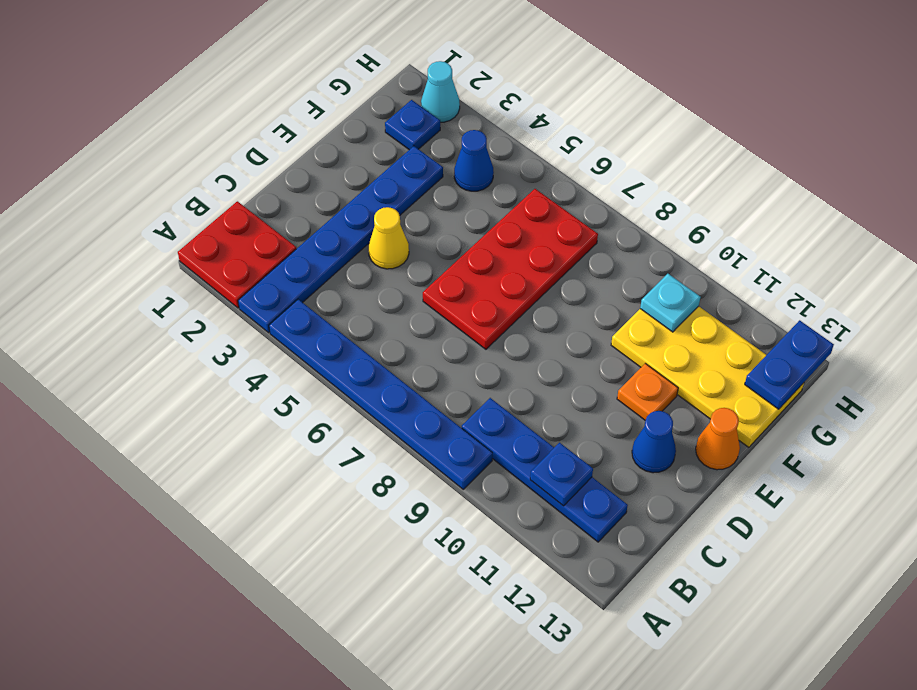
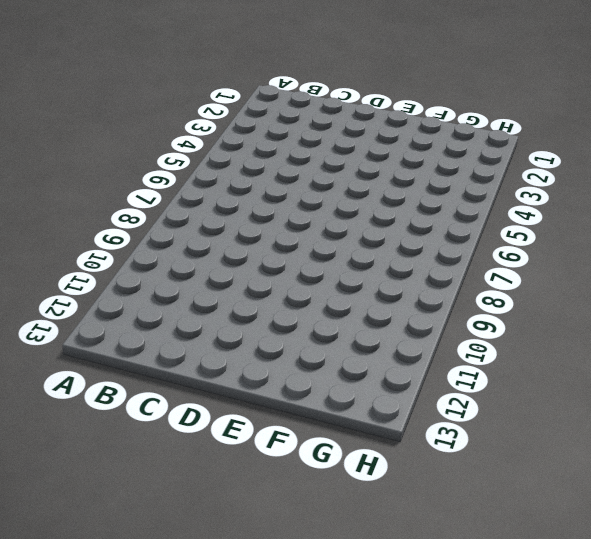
none -> red 2x2 plate [178,201,296,308]
none -> blue 1x6 plate [238,146,443,333]
none -> blue 1x6 plate [269,299,492,489]

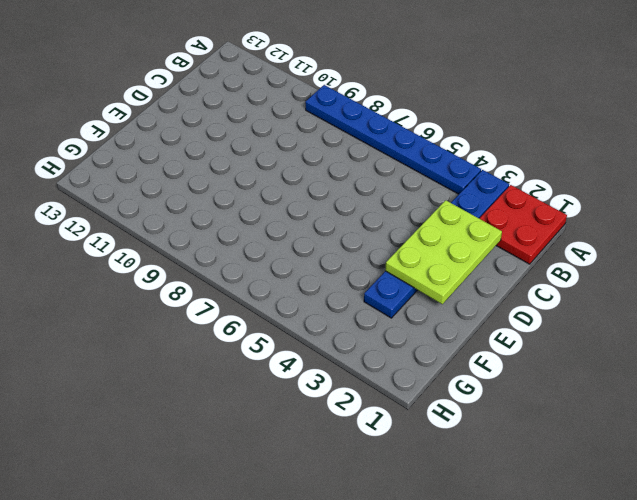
lime 2x3 plate [385,200,502,304] -> none
none -> blue 1x4 plate [462,398,628,542]
none -> yellow 1x1 cone [369,207,409,269]
none -> red 2x4 plate [423,189,598,349]

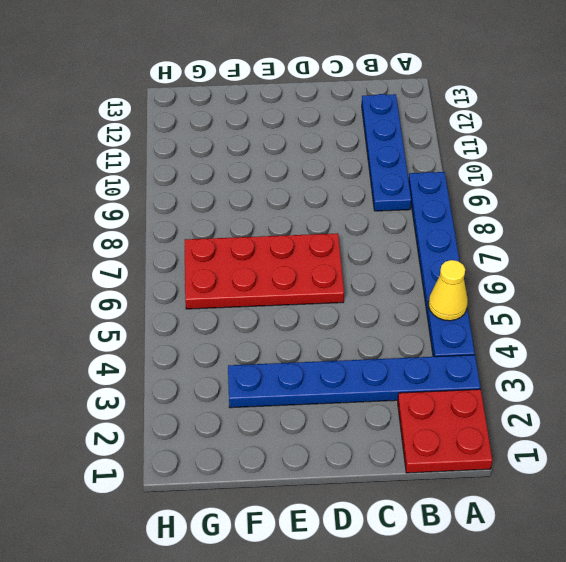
yellow 1x1 cone [429,260,468,321] -> yellow 1x1 cone moved to [369,207,409,269]
none -> blue 1x1 cone [632,411,676,473]
none -> orange 1x1 plate [617,363,678,420]
none -> orange 1x1 cone [696,408,740,470]

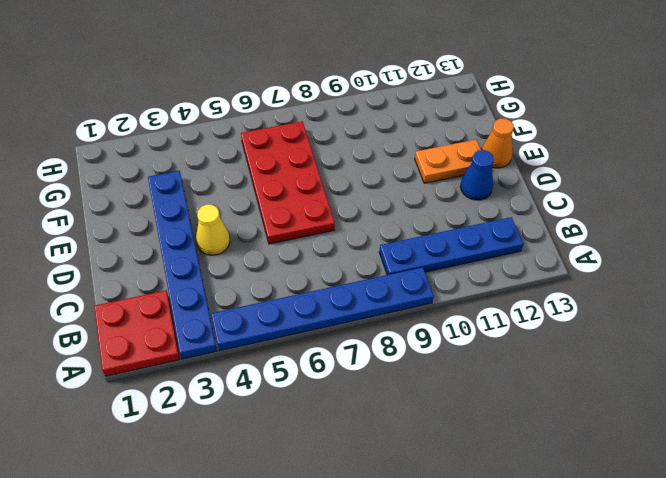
orange 1x2 plate [415,140,481,183] -> orange 1x1 plate [617,363,678,420]
none -> yellow 2x4 plate [611,306,804,447]
none -> blue 1x1 plate [385,100,440,150]
none -> blue 1x1 cone [454,130,494,191]

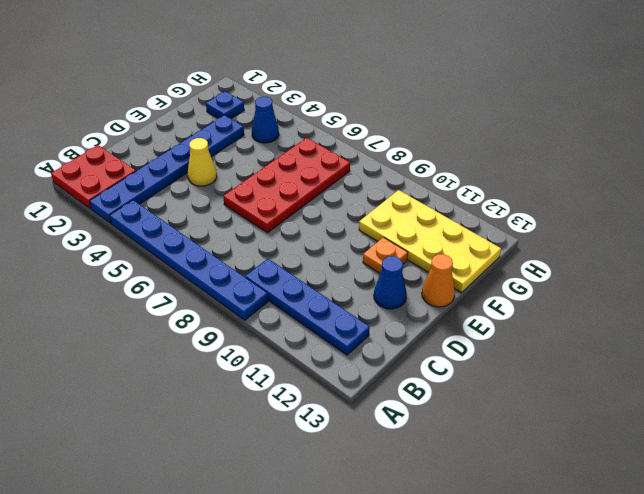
none -> cyan 1x1 cone [421,61,460,122]
none -> blue 1x1 plate [530,443,593,506]
none -> cyan 1x1 plate [640,274,701,332]

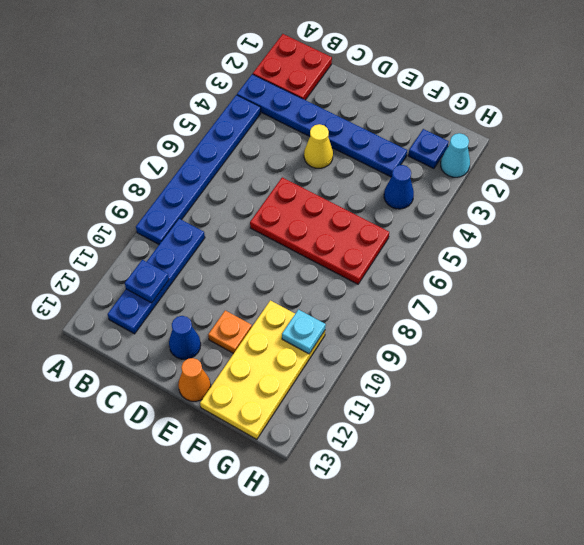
none -> blue 1x2 plate [745,320,834,409]

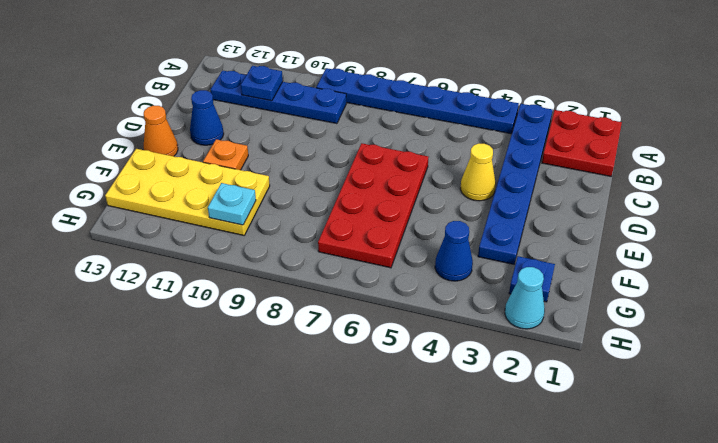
none -> blue 1x2 plate [745,320,834,409]

